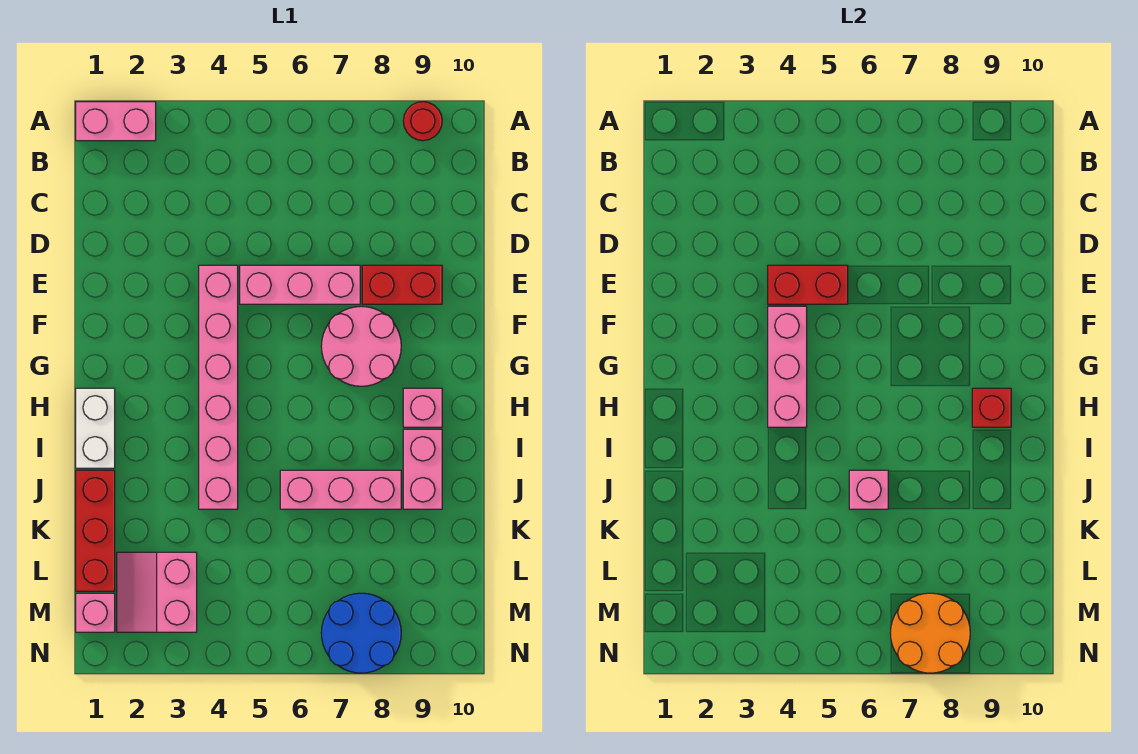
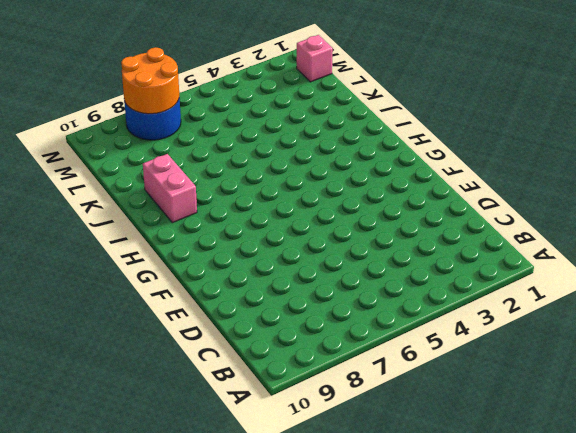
none -> pink 1x2 brick [76,102,156,141]
none -> red 1x1 round brick [403,102,442,141]
none -> pink 1x6 brick [199,265,238,509]

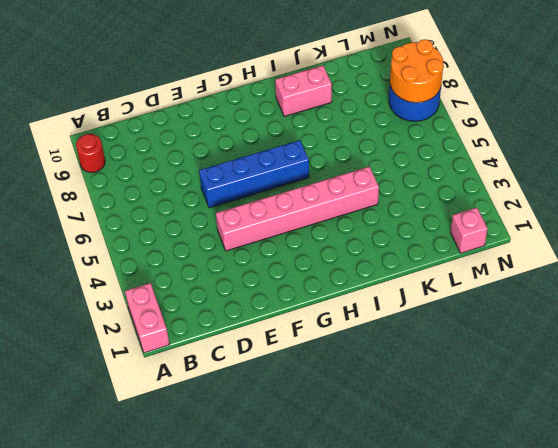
blue 1x4 brick [199,140,309,208] -> pink 1x3 brick [240,265,360,304]
none -> red 1x2 brick [362,265,442,304]
none -> pink 2x2 round brick [321,306,401,386]
none -> white 1x2 brick [76,388,115,468]

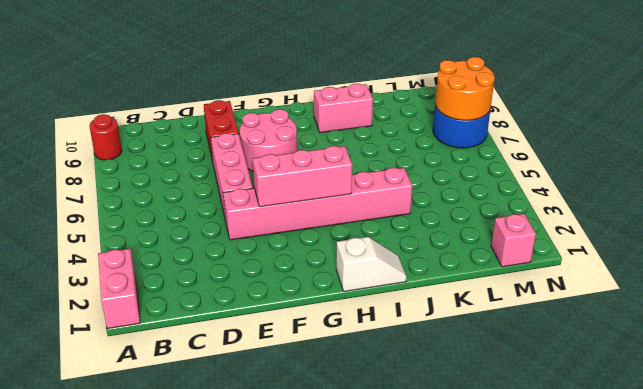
white 1x2 slope [336,237,407,292] -> white 1x2 brick [76,388,115,468]
none -> pink 1x1 brick [403,388,442,427]
none -> red 1x3 brick [76,470,115,591]
none -> pink 1x3 brick [280,470,401,509]

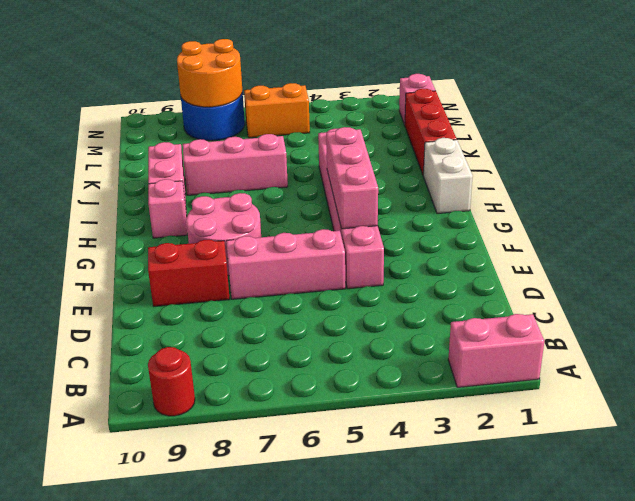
orange 1x2 brick [244,83,310,138] -> none
none -> pink 2x2 slope [117,552,197,632]
none -> red 1x2 brick [768,265,848,304]
none -> red 1x1 brick [972,388,1011,427]

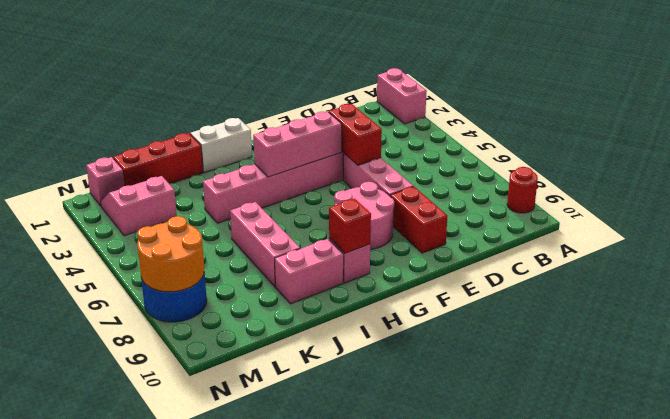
none -> pink 1x1 brick [849,470,888,509]

